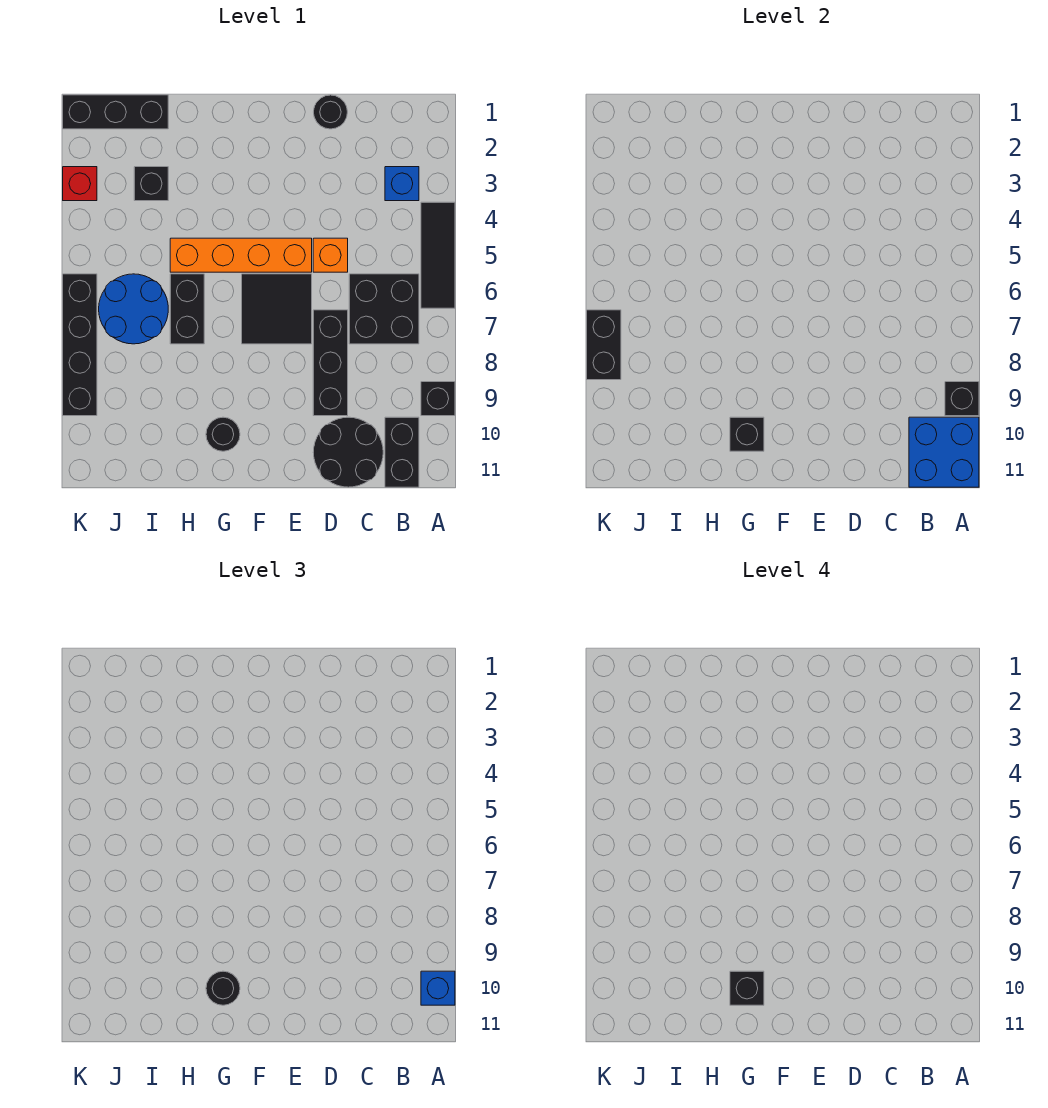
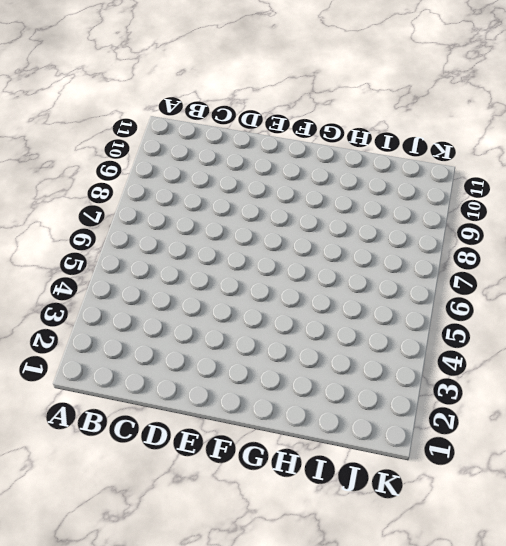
none -> black 1x3 tile [421,202,455,308]
none -> black 1x1 brick [421,382,455,416]
none -> blue 1x1 brick [385,167,419,201]

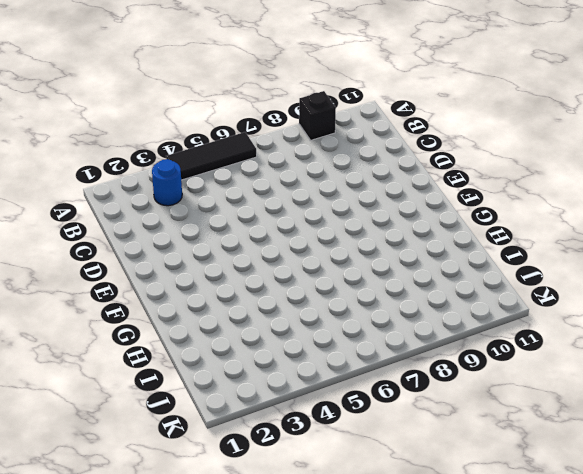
blue 1x1 round brick [152,159,182,206] -> blue 1x1 brick [385,167,419,201]
none -> black 2x2 brick [349,274,419,344]
none -> black 1x2 brick [385,417,419,487]
none -> black 2x2 round brick [313,417,383,487]

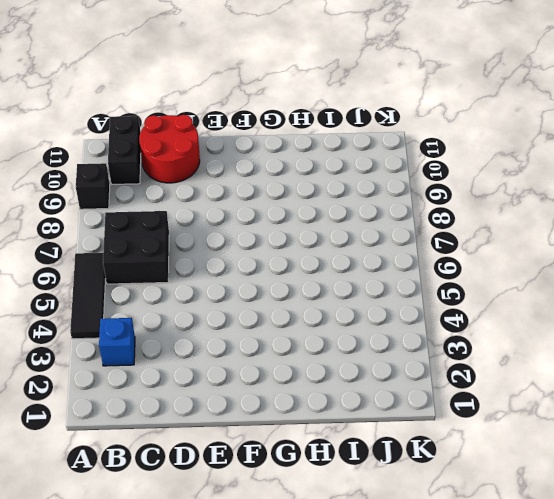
red 2x2 round brick [139,115,200,183] -> black 2x2 round brick [313,417,383,487]
none -> black 1x1 round brick [314,95,347,129]
none -> orange 1x1 brick [313,238,348,272]
none -> black 1x3 brick [313,310,348,416]

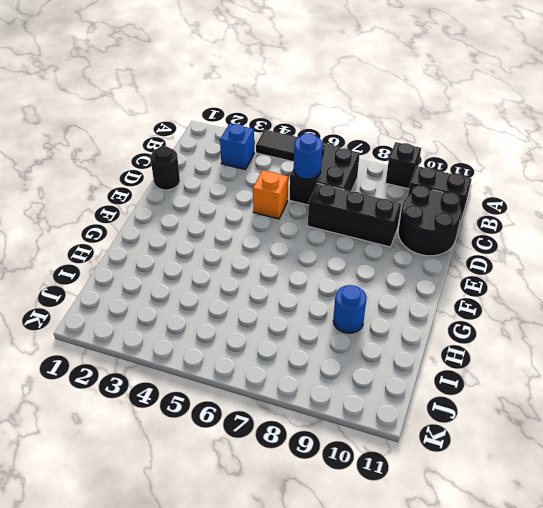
blue 1x1 round brick [294,133,322,179] -> none
blue 1x1 round brick [333,285,367,333] -> none
none -> orange 1x4 brick [170,238,312,272]
none -> black 2x2 tile [242,274,312,344]
none -> black 1x1 round brick [206,417,240,451]

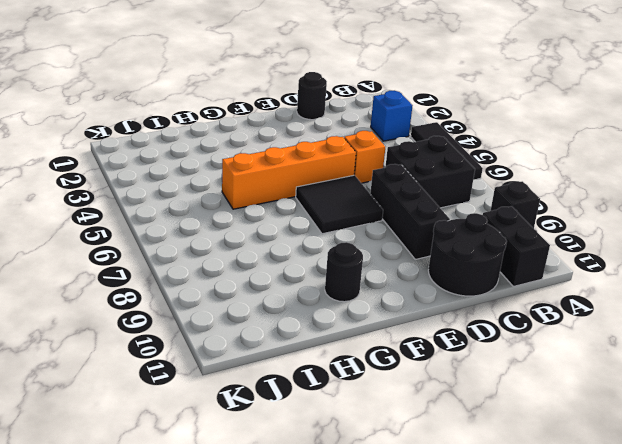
none -> black 1x2 brick [170,274,204,344]
none -> black 1x3 brick [63,95,168,129]
none -> black 1x1 brick [134,167,168,201]

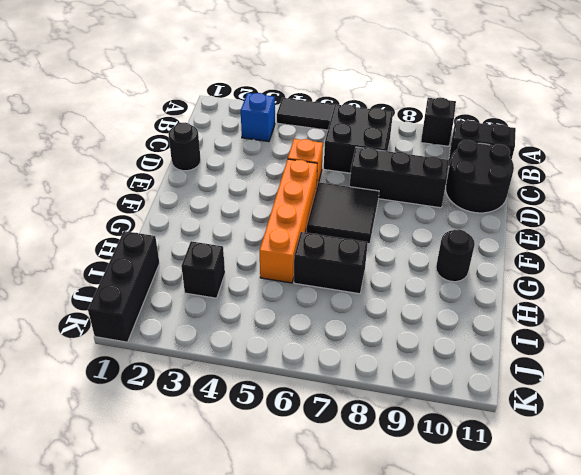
none -> blue 2x2 round brick [99,274,168,344]
none -> red 1x1 brick [63,167,97,201]
none -> black 1x4 brick [63,274,97,416]

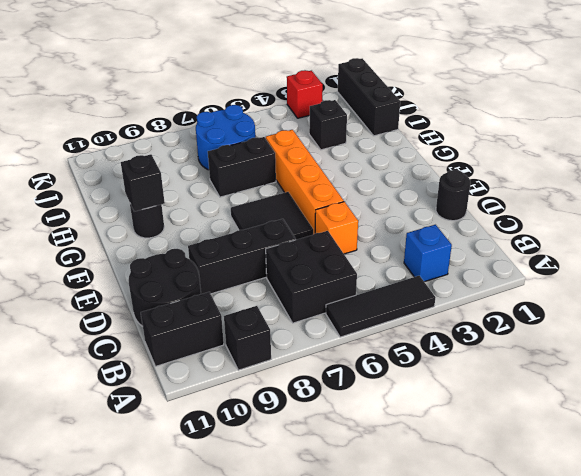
none -> black 1x4 brick [63,274,97,416]
none -> black 1x1 brick [945,382,979,416]
none -> blue 2x2 brick [909,417,979,487]

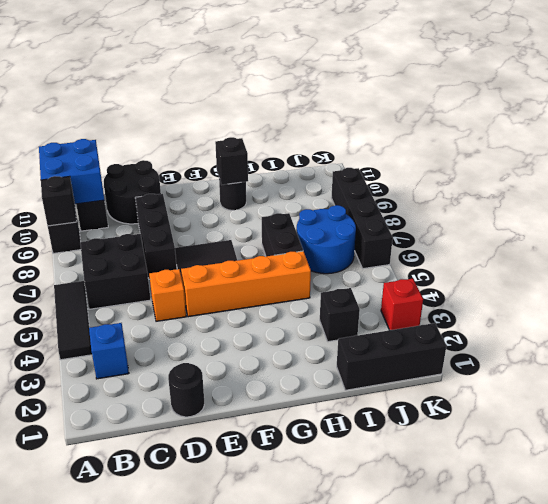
none -> black 1x2 brick [587,310,621,380]
none -> blue 1x1 brick [421,971,455,1005]
none -> black 1x1 round brick [206,971,240,1005]

